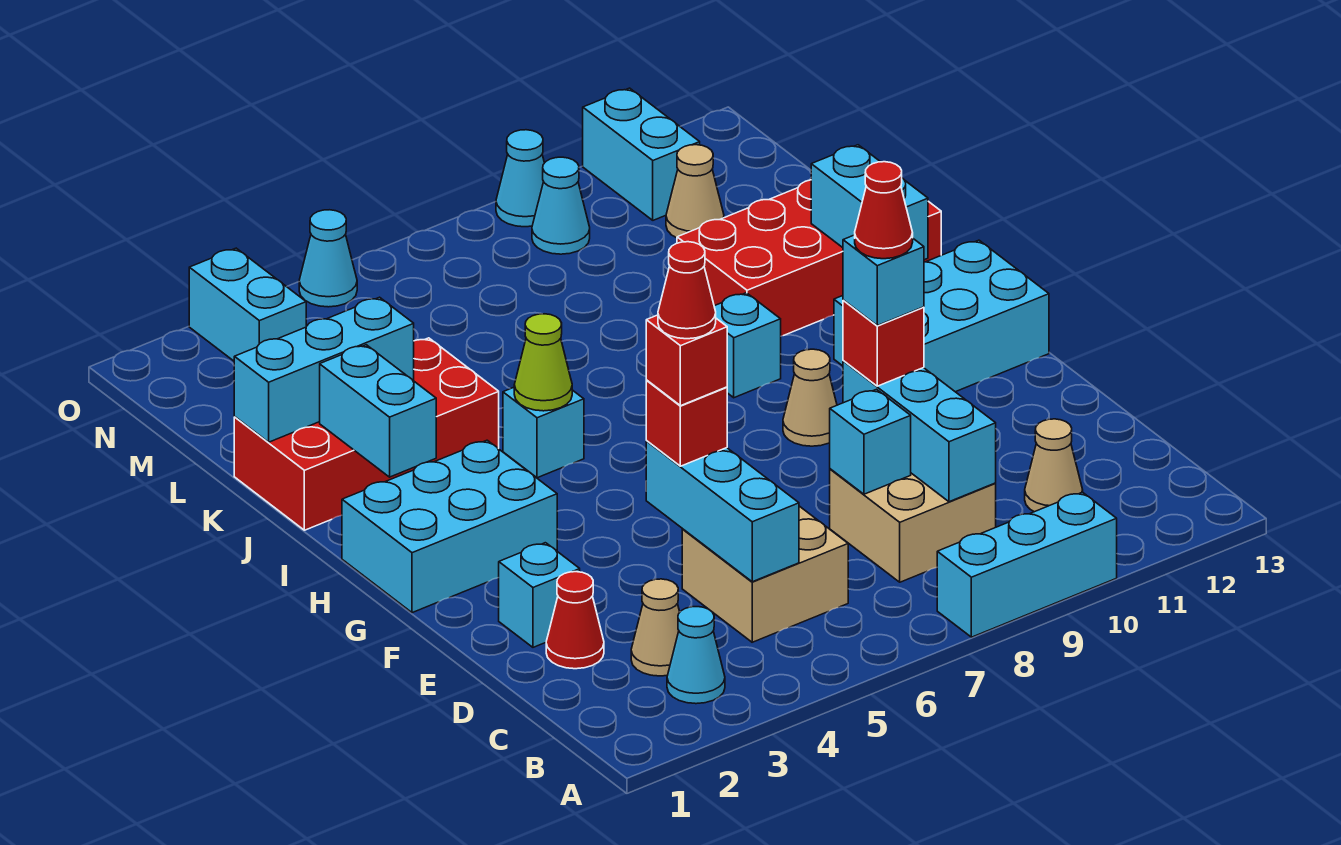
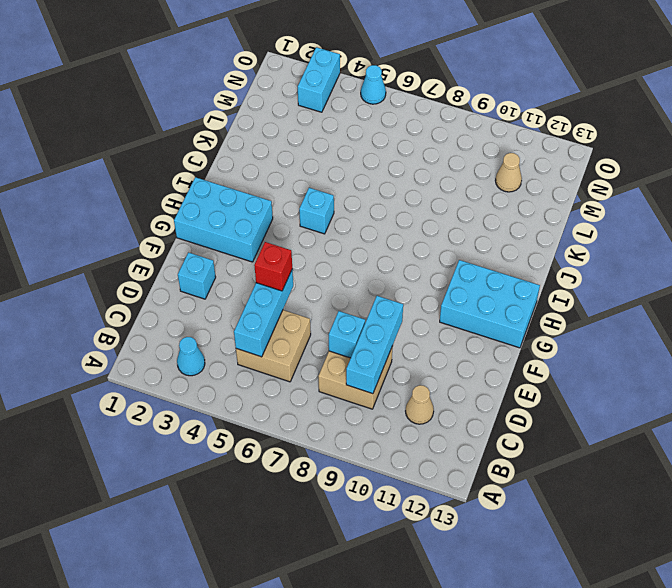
none -> cyan 1x3 brick [937,492,1117,637]
none -> tan 1x1 cone [631,579,680,676]
none -> red 1x1 cone [546,572,604,669]
none -> tan 1x1 cone [783,349,837,446]

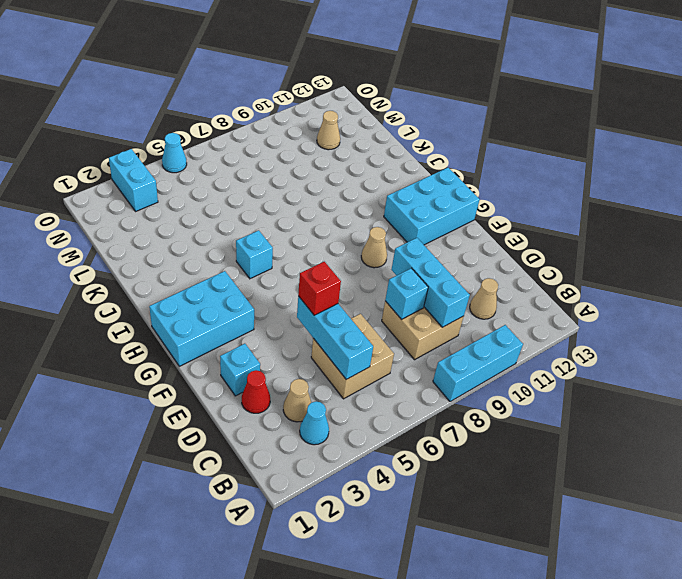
none -> cyan 1x1 brick [714,293,781,398]
none -> red 2x4 brick [234,338,499,530]
none -> red 2x4 brick [677,180,941,336]
none -> cyan 1x1 cone [532,157,590,254]

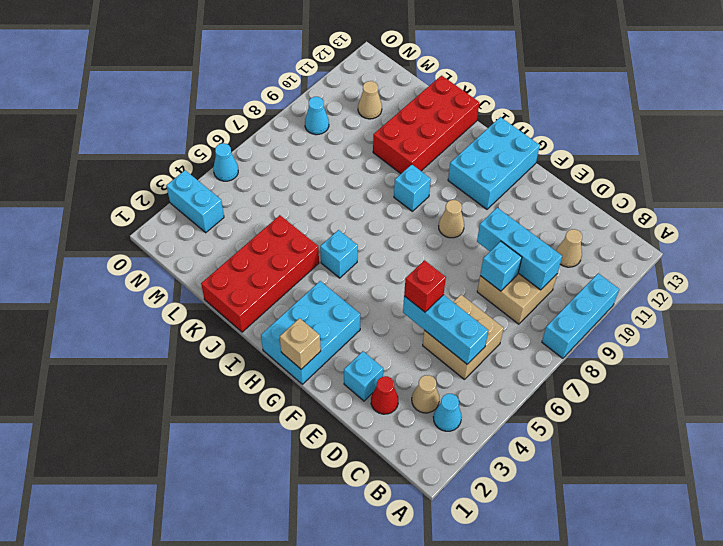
tan 1x1 brick [280,318,321,369] -> none
none -> cyan 1x2 brick [583,88,700,220]
none -> cyan 1x1 cone [496,130,544,227]
none -> cyan 1x2 brick [320,345,436,477]
none -> lime 1x1 cone [514,314,572,411]

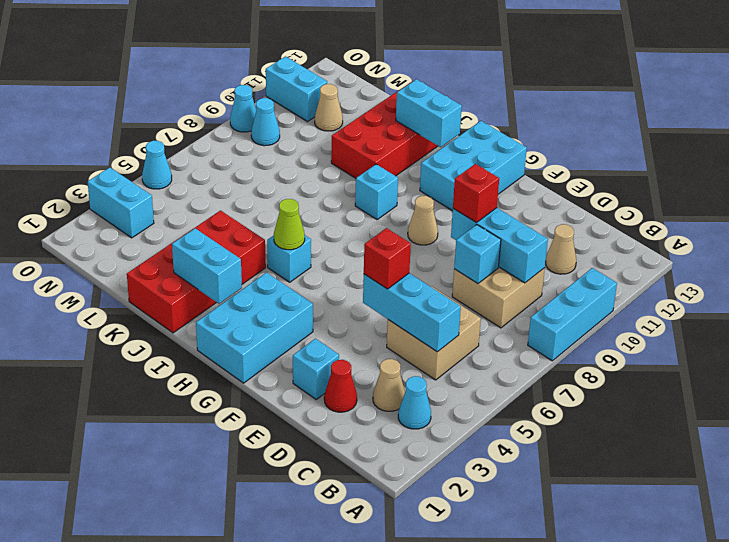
none -> cyan 1x3 brick [234,297,414,442]
none -> red 1x1 brick [646,315,727,406]
none -> cyan 1x1 brick [843,235,924,326]
none -> red 1x1 cone [658,242,716,339]

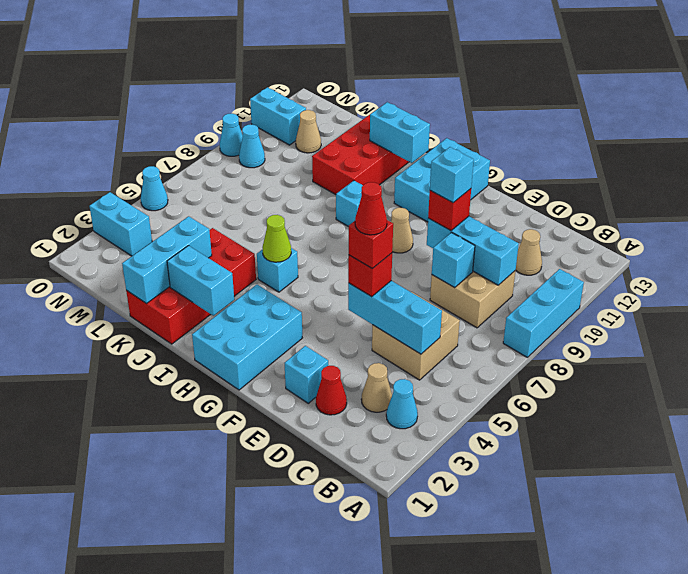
none -> red 1x1 cone [855,162,913,259]

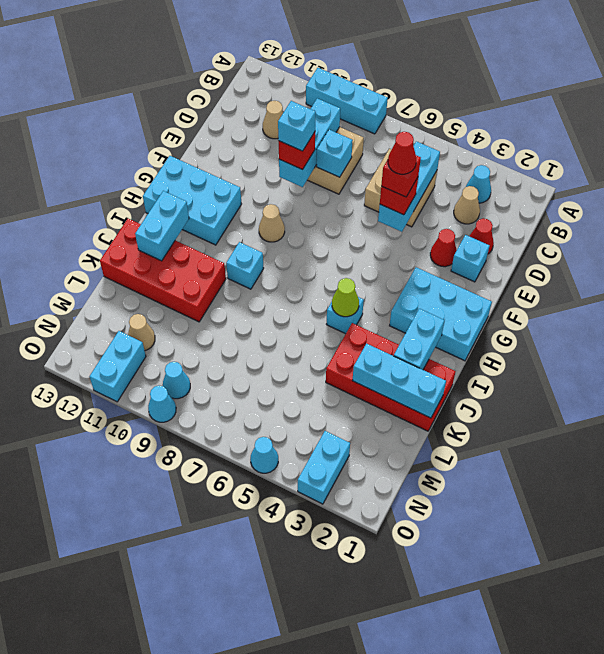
red 1x1 cone [430,229,457,267] -> red 1x1 cone moved to [855,162,913,259]

